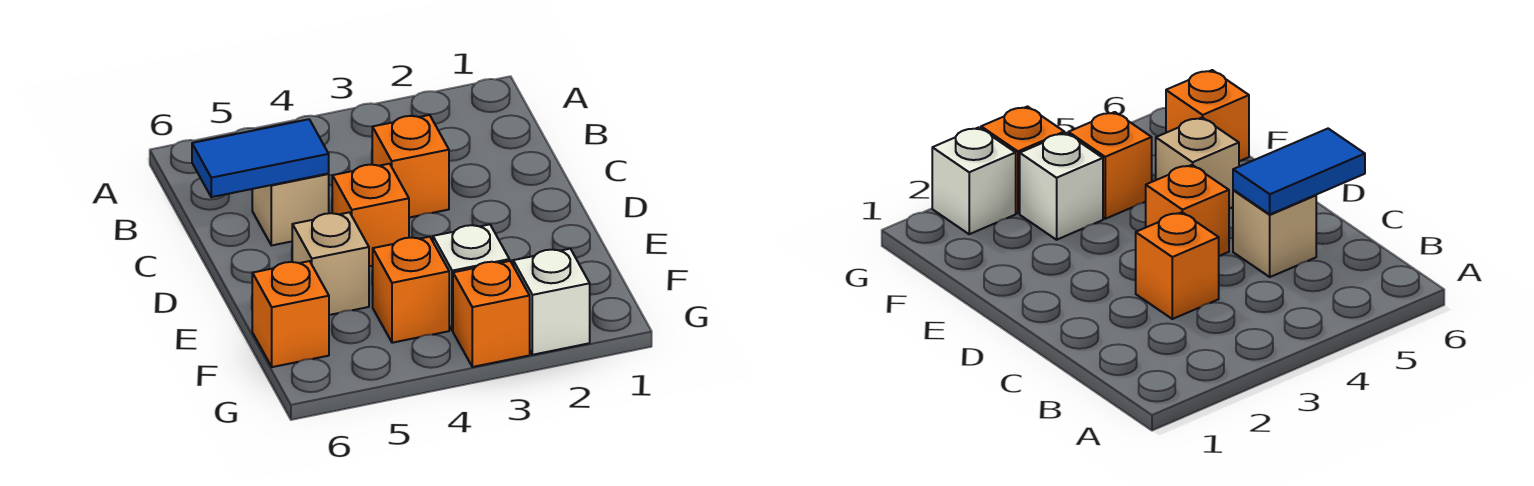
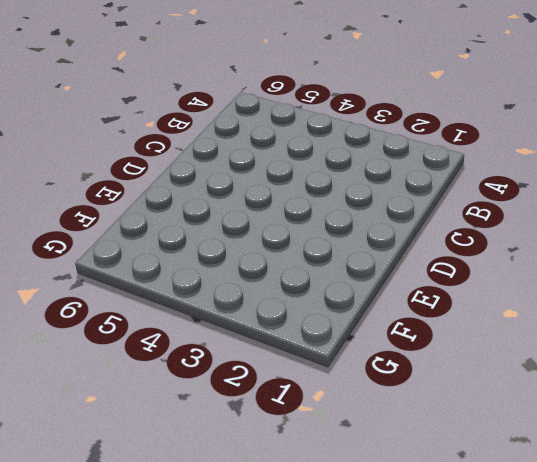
none -> orange 1x1 brick [372,115,449,218]
none -> tan 1x1 brick [252,174,329,246]

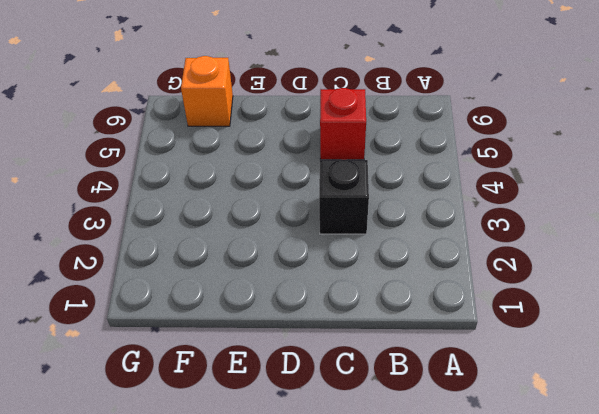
black 1x1 brick [319,160,369,234] -> orange 1x1 brick [372,115,449,218]
red 1x1 brick [320,88,366,160] -> tan 1x1 brick [252,174,329,246]
none -> orange 1x1 brick [332,164,409,266]
none -> tan 1x1 brick [292,212,369,315]

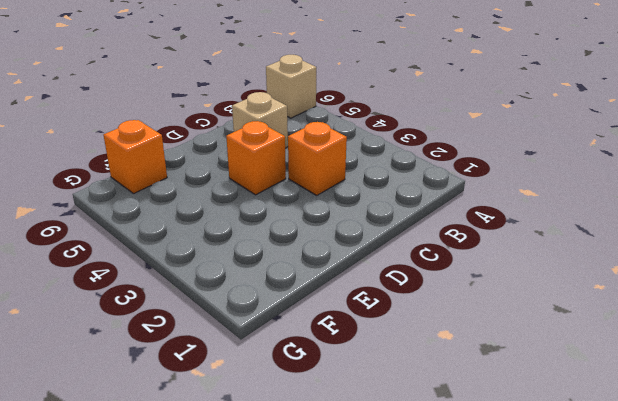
tan 1x1 brick [266,55,316,118] -> tan 1x1 brick moved to [292,212,369,315]
none -> white 1x1 brick [433,224,509,331]
none -> orange 1x1 brick [373,237,449,343]

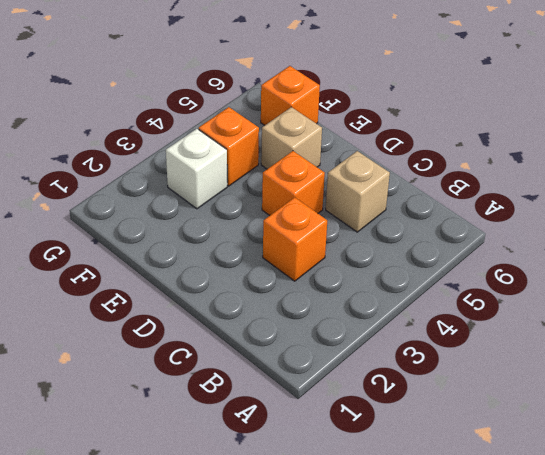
none -> white 1x1 brick [513,249,590,355]
none -> orange 1x1 brick [453,261,530,367]

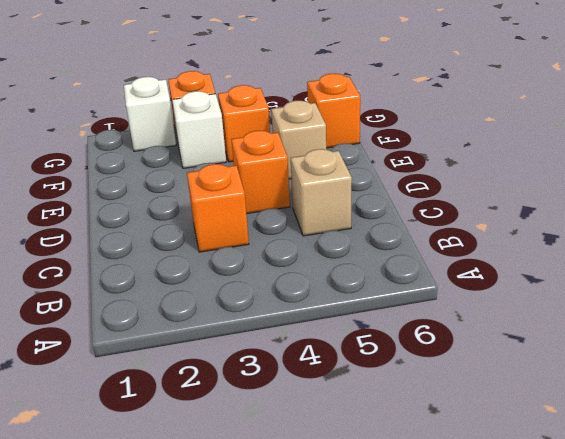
none -> blue 1x2 tile [192,119,329,197]

